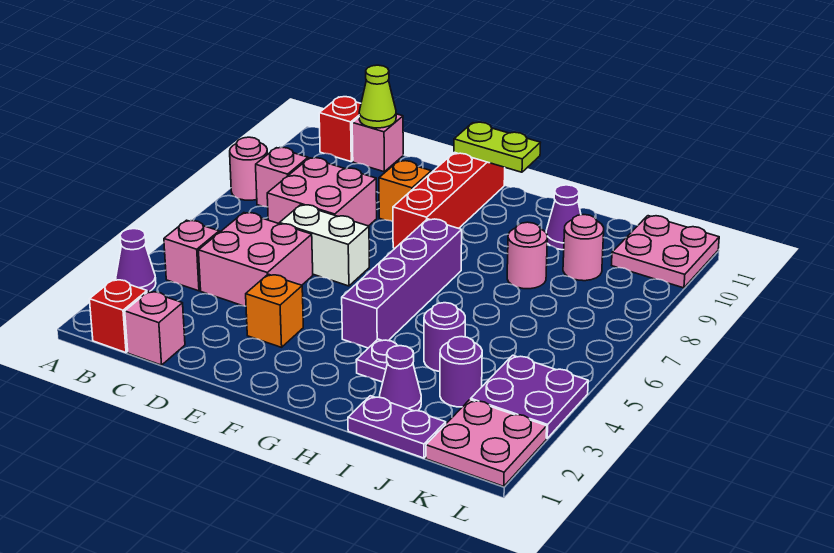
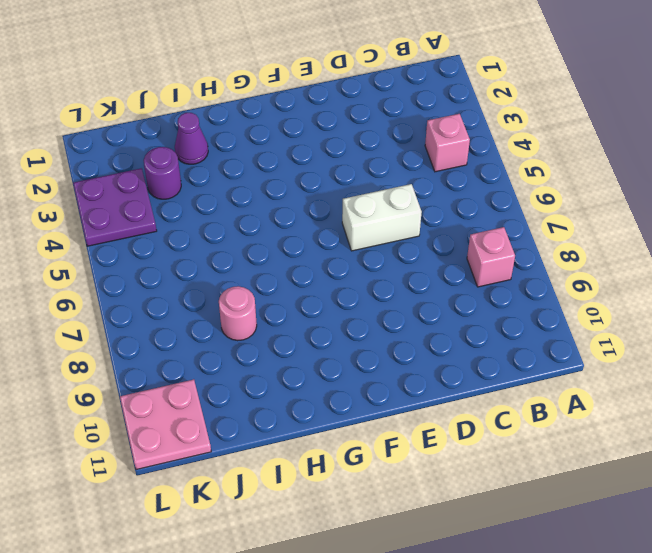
none -> purple 1x1 cone [116,229,156,292]
none -> pink 1x1 round brick [230,137,268,200]
none -> red 1x1 brick [90,279,147,353]

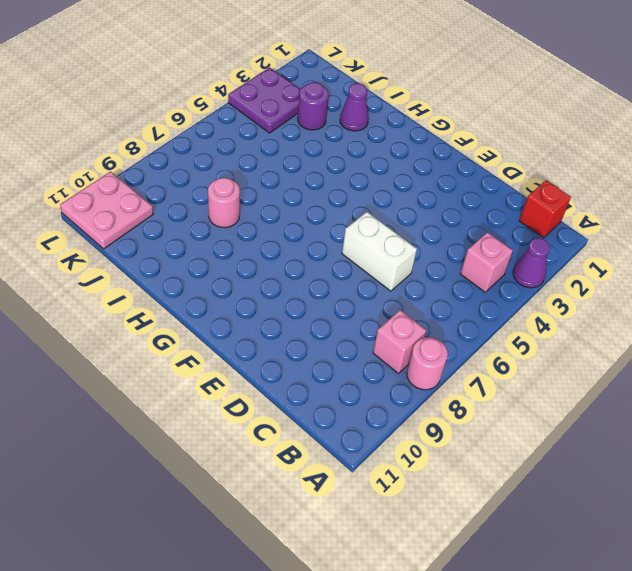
none -> red 1x1 brick [319,97,361,162]
none -> pink 1x1 brick [125,291,185,365]
none -> pink 2x2 brick [198,213,313,306]

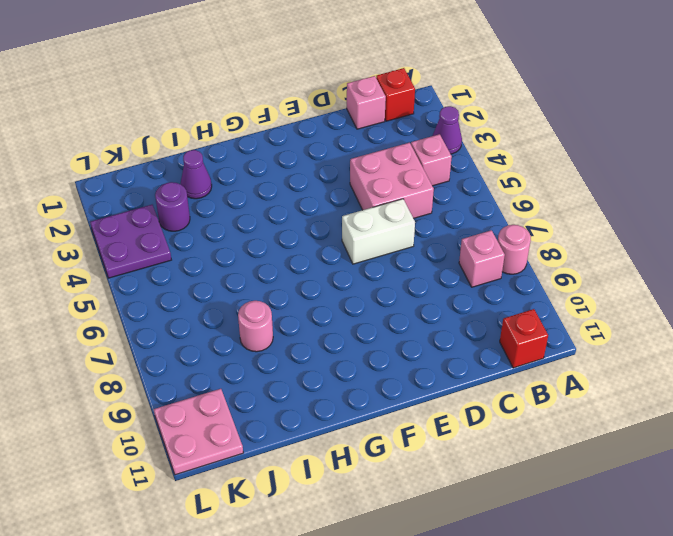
none -> pink 2x2 brick [267,158,377,226]
none -> pink 1x1 brick [352,114,403,172]
none -> orange 1x1 brick [246,274,303,347]

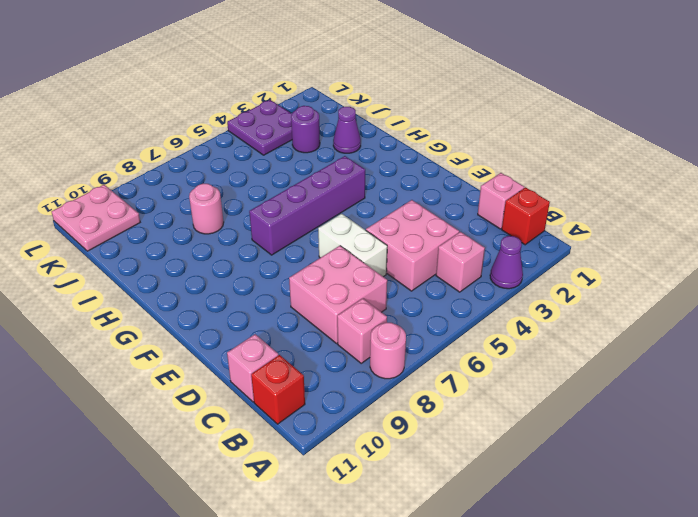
none -> orange 1x1 brick [246,274,303,347]
none -> orange 1x1 brick [379,161,431,222]
none -> red 1x4 brick [393,152,505,248]

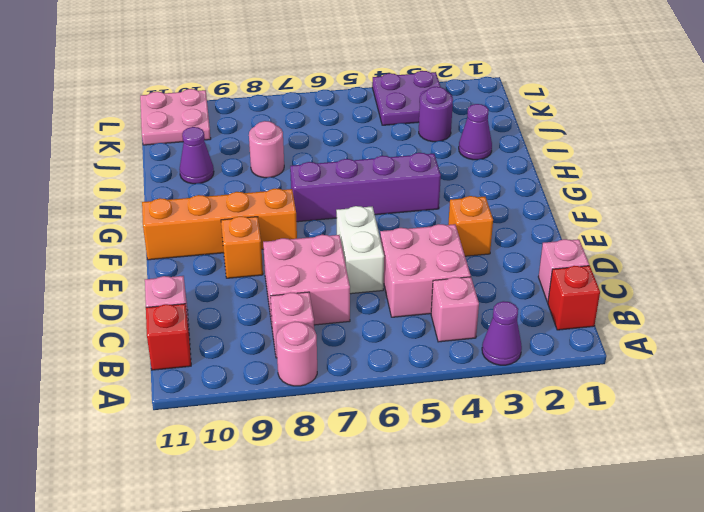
orange 1x4 brick [142,189,297,260] -> red 1x4 brick [393,152,505,248]
none -> purple 1x1 plate [356,339,397,382]
none -> purple 1x2 plate [348,396,446,458]
none -> purple 1x1 round brick [424,303,465,372]

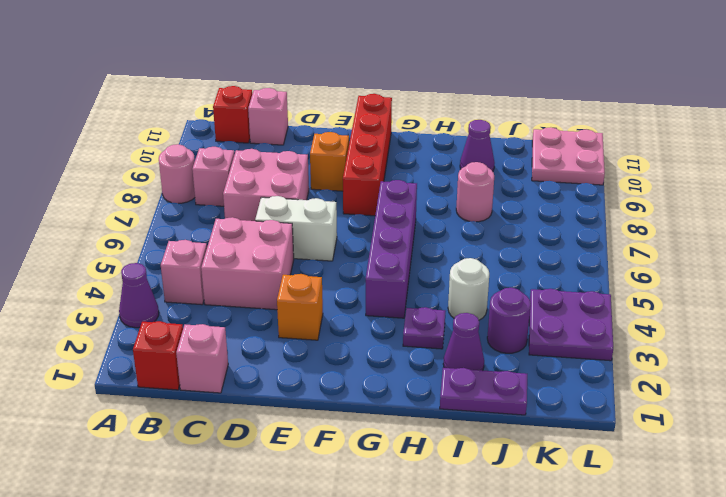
white 1x1 round brick [448,258,489,320] -> purple 1x1 round brick [424,303,465,372]
none -> pink 1x1 round brick [563,215,604,281]
none -> pink 2x2 plate [426,400,547,486]
none -> lime 1x1 cone [359,65,396,128]

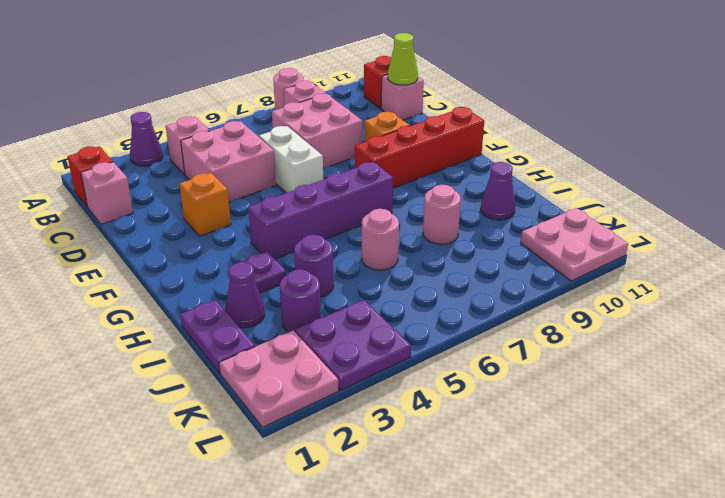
pink 1x1 round brick [362,209,399,270] -> pink 1x1 round brick moved to [563,215,604,281]
none -> lime 1x2 plate [454,122,540,172]

